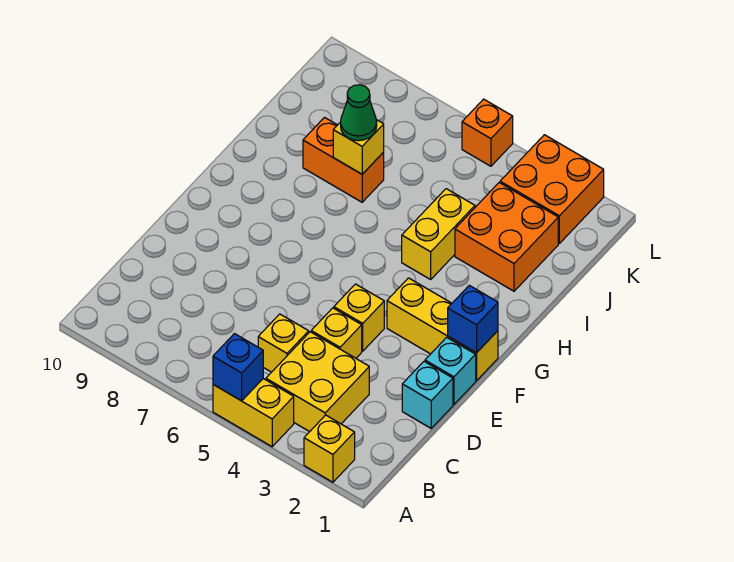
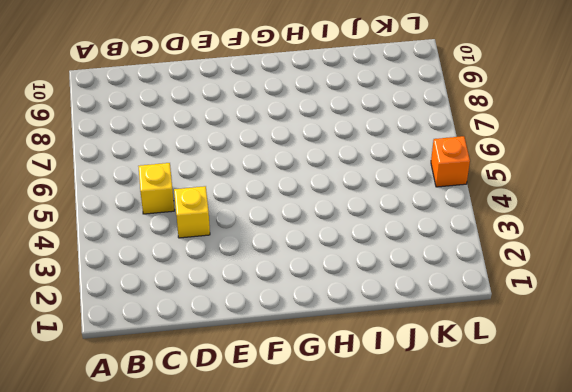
none -> yellow 1x1 brick [304,415,355,482]
none -> yellow 1x2 brick [213,379,294,447]
none -> yellow 2x2 brick [266,332,369,432]

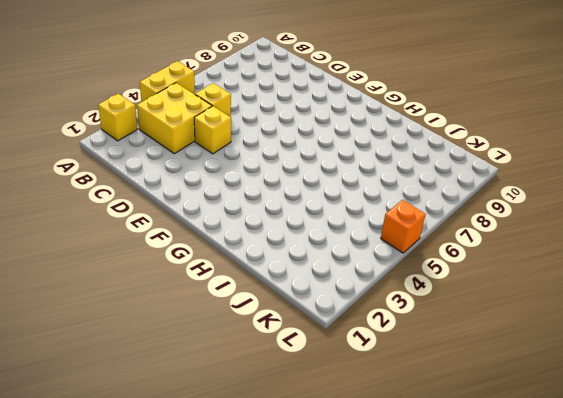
none -> cyan 1x1 brick [402,361,453,428]
none -> cyan 1x1 brick [425,337,476,405]
none -> yellow 1x1 brick [334,284,384,351]

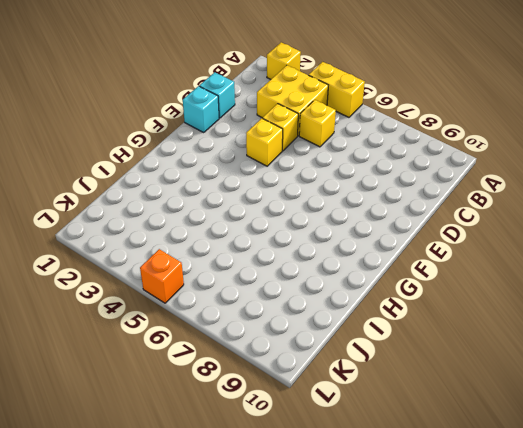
none -> yellow 1x3 brick [387,278,498,381]
none -> yellow 1x2 brick [402,189,475,279]
none -> orange 2x2 brick [455,183,558,291]

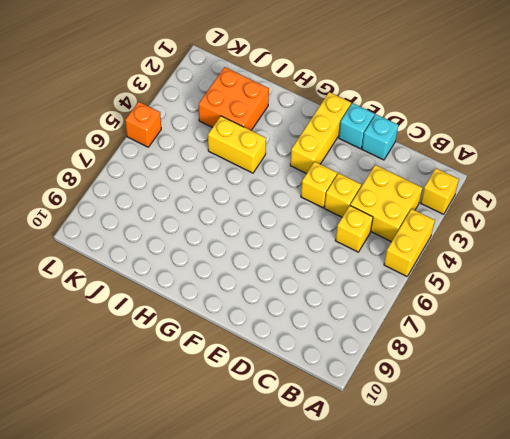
none -> orange 1x2 brick [303,117,384,202]
none -> orange 2x2 brick [500,135,604,243]
none -> blue 1x1 brick [213,334,263,401]

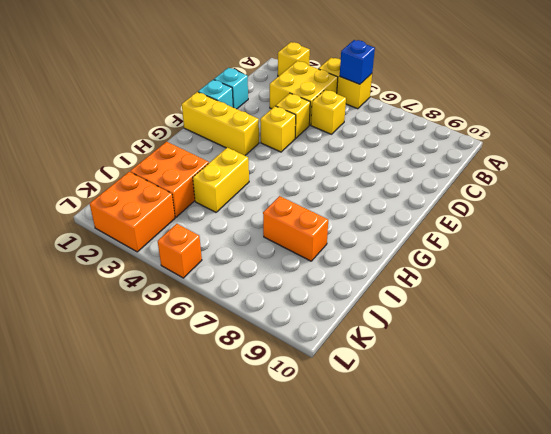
none -> blue 1x1 brick [448,285,498,353]
none -> yellow 1x1 brick [333,120,384,174]
none -> green 1x1 cone [341,85,377,141]

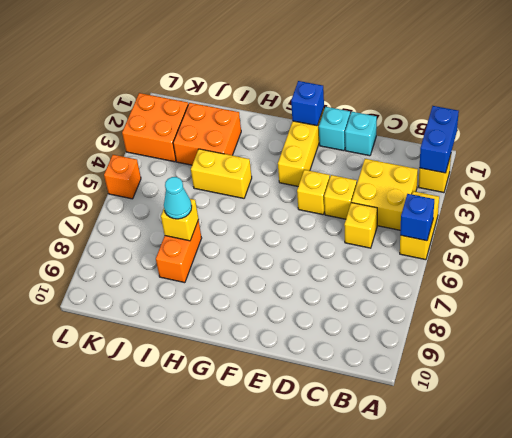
blue 1x2 brick [419,106,459,173] -> none
cyan 1x1 cone [164,177,192,219] -> green 1x1 cone [341,85,377,141]

